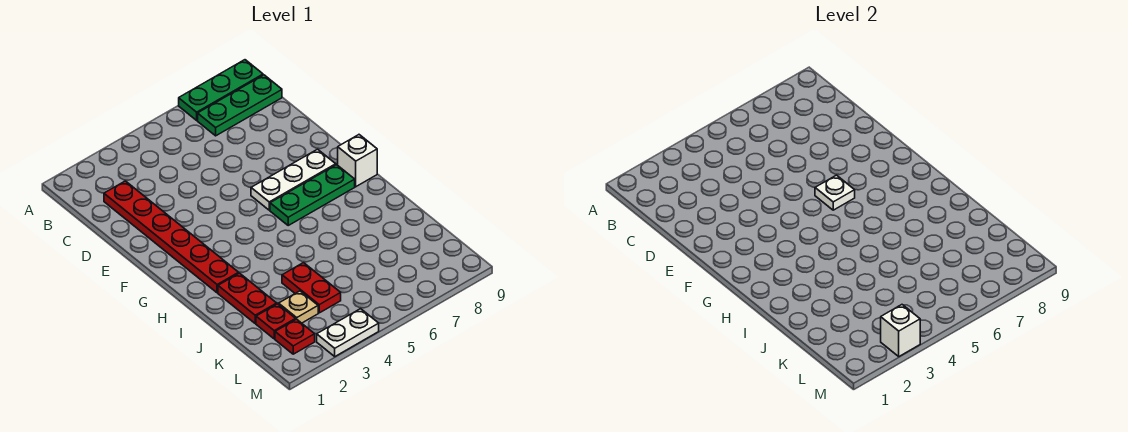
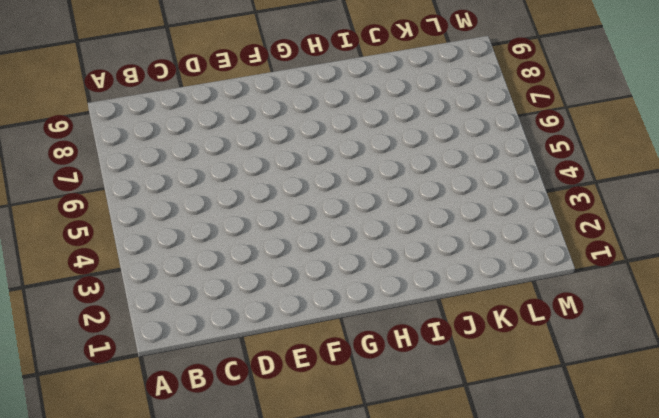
none -> green 1x3 plate [179,60,263,120]
none -> green 1x3 plate [198,75,282,136]
none -> red 1x6 plate [104,181,239,293]

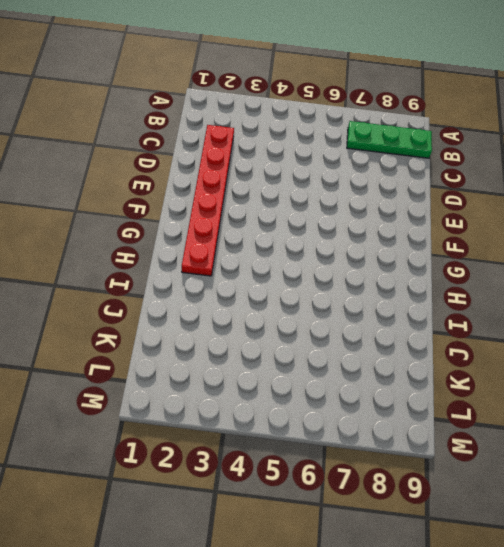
none -> green 1x3 plate [179,60,263,120]
none -> white 1x3 plate [251,149,336,210]
none -> green 1x3 plate [270,165,355,225]

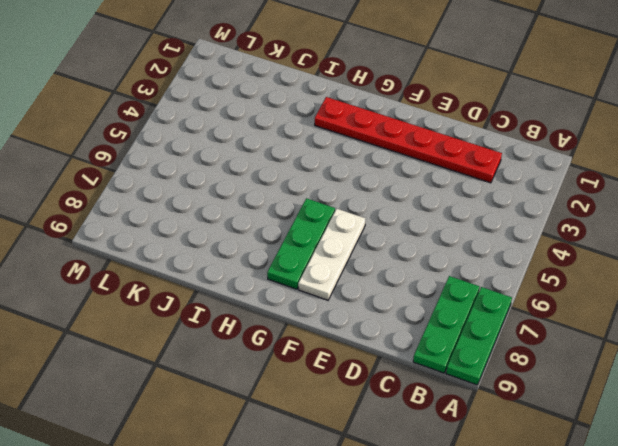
none -> white 1x1 brick [338,135,377,187]
none -> red 1x2 plate [218,273,277,323]
none -> red 1x2 plate [282,263,341,313]

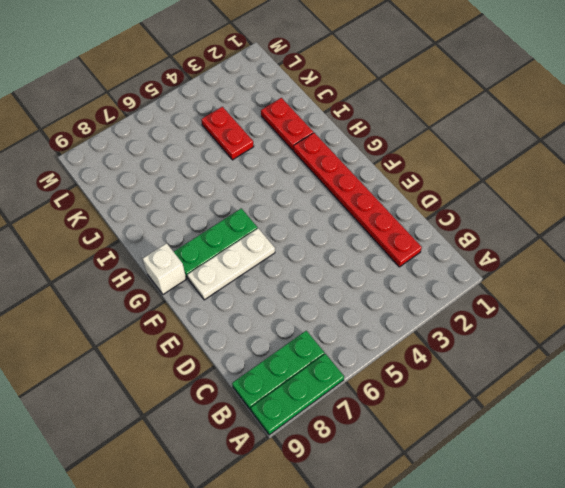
none -> red 1x1 plate [256,304,296,339]
none -> tan 1x1 plate [279,291,318,323]
none -> red 1x1 plate [275,319,315,354]

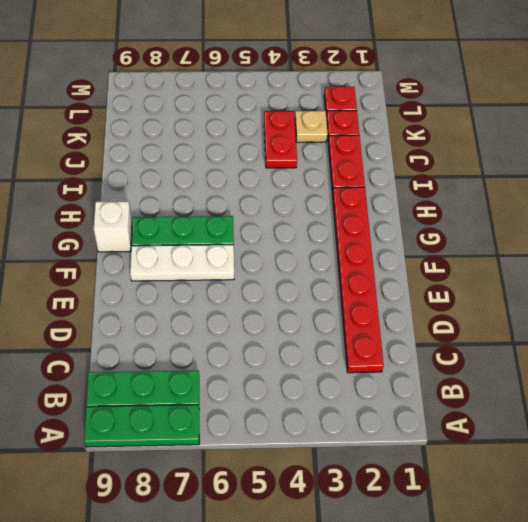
none -> white 1x2 plate [317,309,379,356]
none -> white 1x1 plate [815,175,855,210]
none -> white 1x1 brick [881,305,920,356]

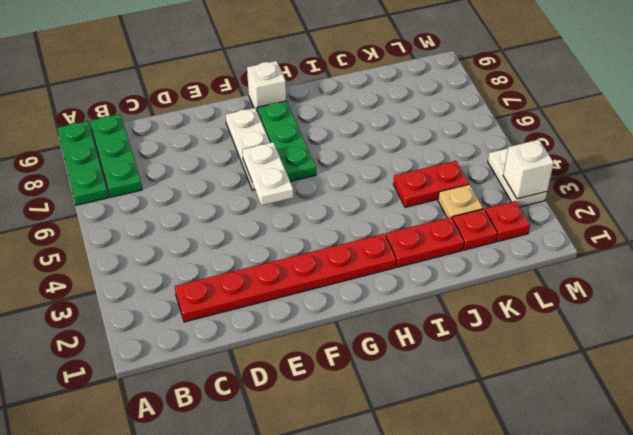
white 1x2 plate [242,142,293,205] -> white 1x1 plate [815,175,855,210]

